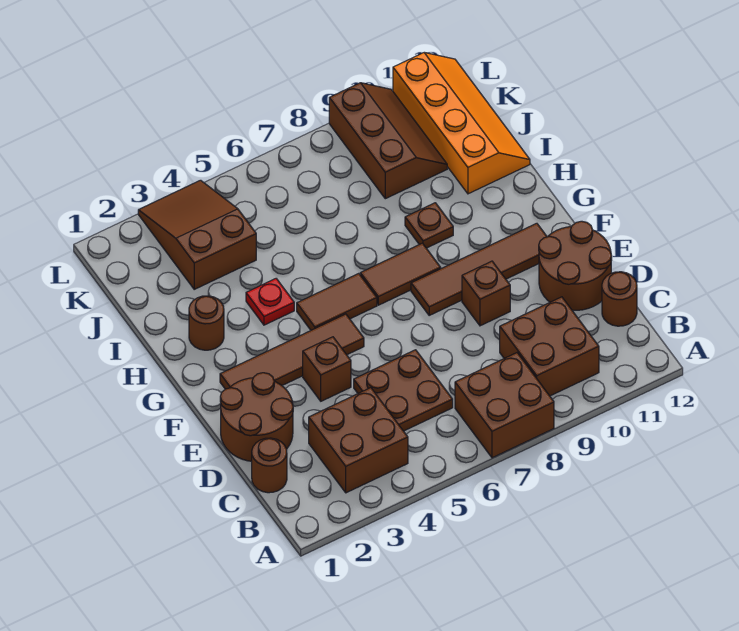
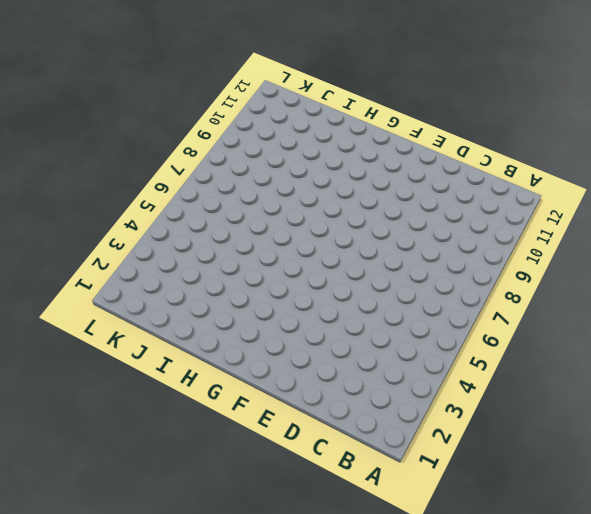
none -> brown 2x2 brick [455,353,554,458]
none -> brown 2x2 brick [309,388,408,493]
none -> brown 2x2 brick [500,297,599,396]

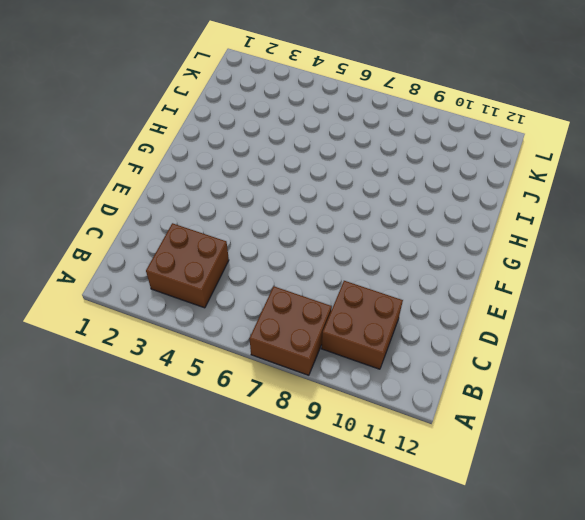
none -> brown 1x1 round brick [252,438,287,493]
none -> brown 2x2 plate [354,350,453,431]
none -> brown 1x1 round brick [602,272,637,326]

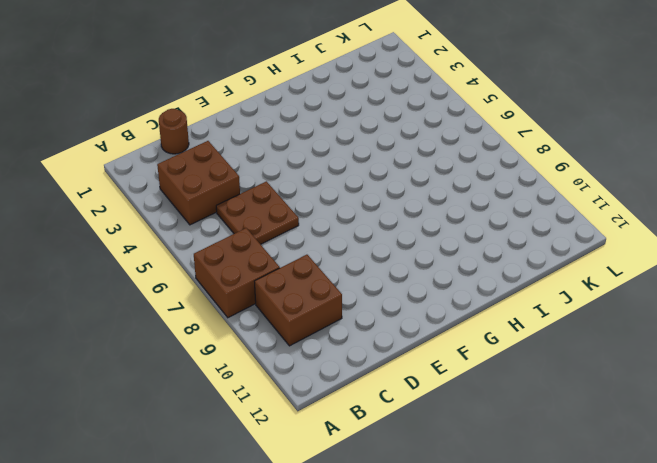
none -> brown 1x1 round brick [602,272,637,326]
none -> brown 2x2 round brick [220,373,293,461]
none -> brown 2x2 round brick [539,221,612,310]

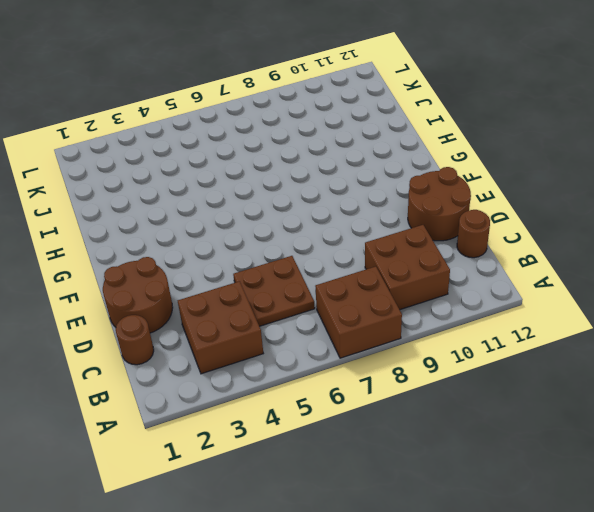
none -> brown 1x1 brick [303,337,351,401]
none -> brown 1x1 brick [462,261,510,326]
none -> brown 1x4 tile [220,314,364,389]

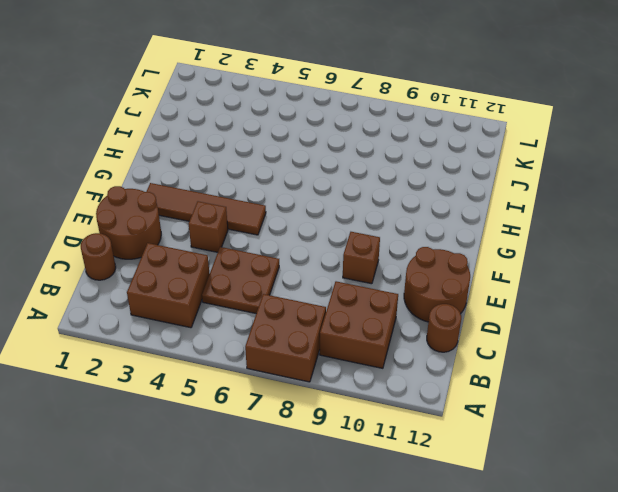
none -> brown 1x4 tile [411,223,547,315]
none -> brown 1x2 tile [297,273,377,330]
none -> brown 1x2 tile [360,243,441,305]

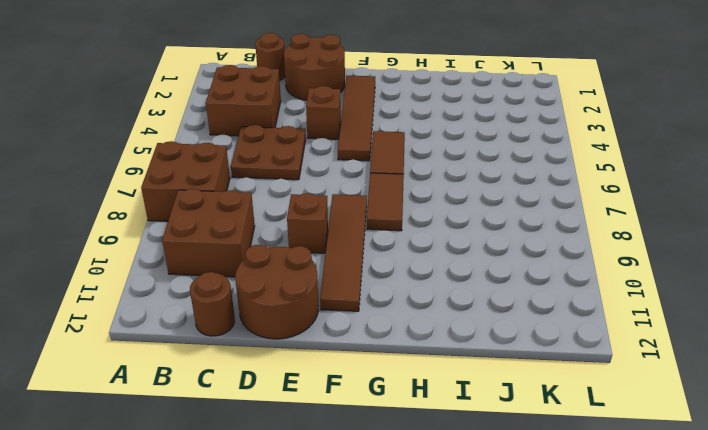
none -> brown 1x1 round brick [189,296,224,350]
none -> red 1x1 plate [246,279,294,325]
none -> brown 1x1 plate [405,203,453,248]

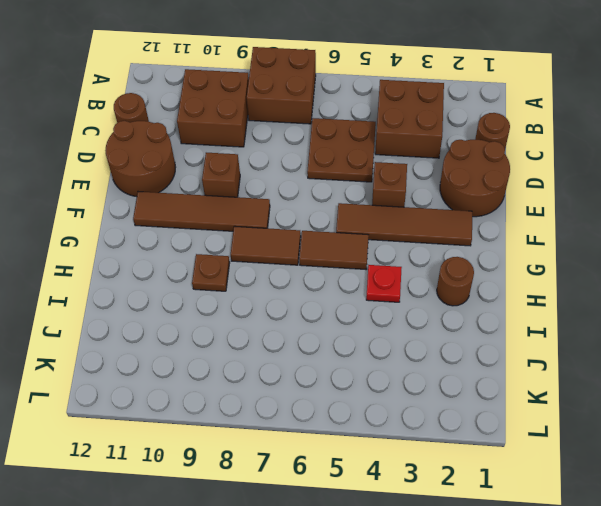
none -> orange 2x4 slope [393,53,530,194]
none -> brown 2x3 slope [138,180,256,289]
none -> brown 2x3 slope [329,83,447,199]

